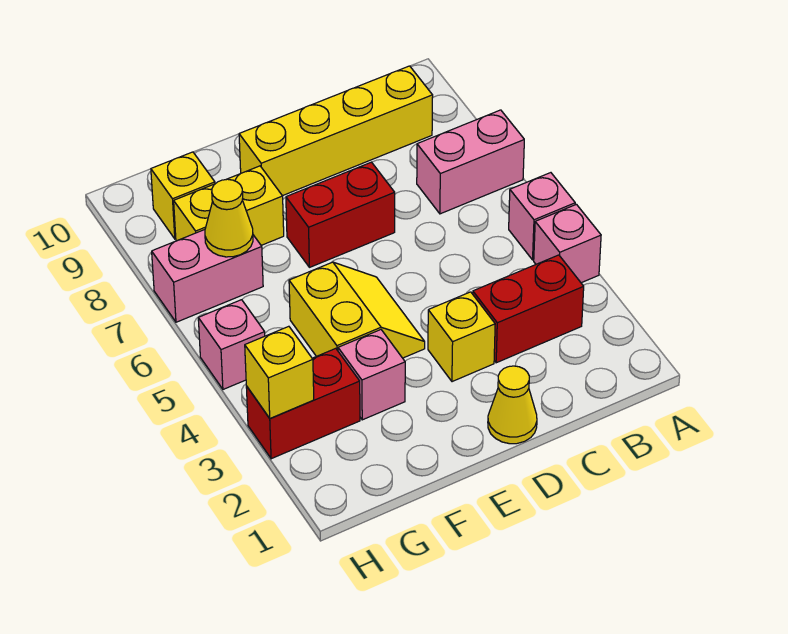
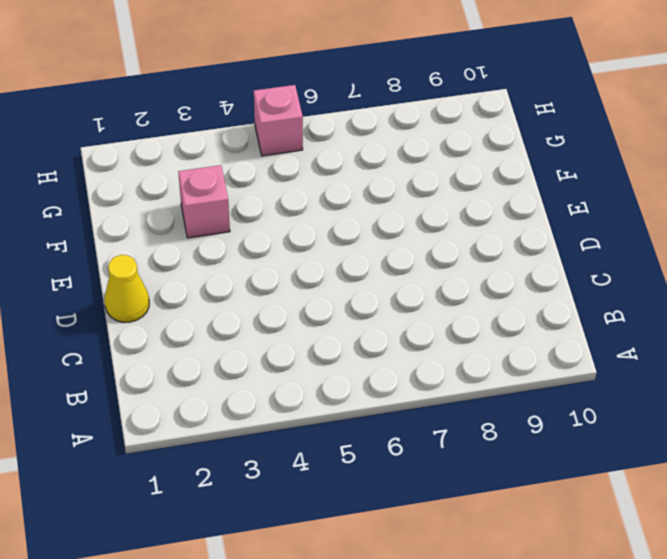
none -> pink 1x1 brick [534,204,601,283]
none -> pink 1x1 brick [509,173,575,260]
none -> pink 1x2 brick [417,110,524,214]

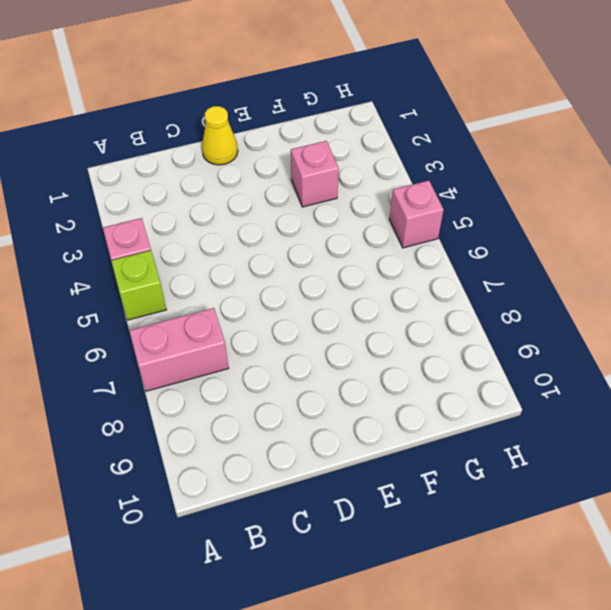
lime 1x1 brick [111,250,166,320] -> pink 1x1 brick [509,173,575,260]
none -> red 1x2 brick [473,255,584,363]
none -> yellow 1x4 brick [239,66,433,196]
none -> yellow 1x1 brick [428,292,495,382]

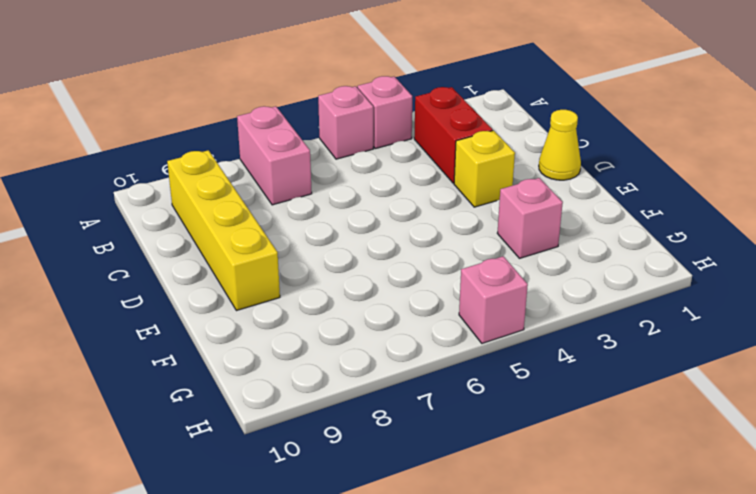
none -> red 1x2 brick [286,162,395,267]
none -> yellow 2x2 slope [289,262,425,358]
none -> yellow 1x2 brick [174,166,284,245]

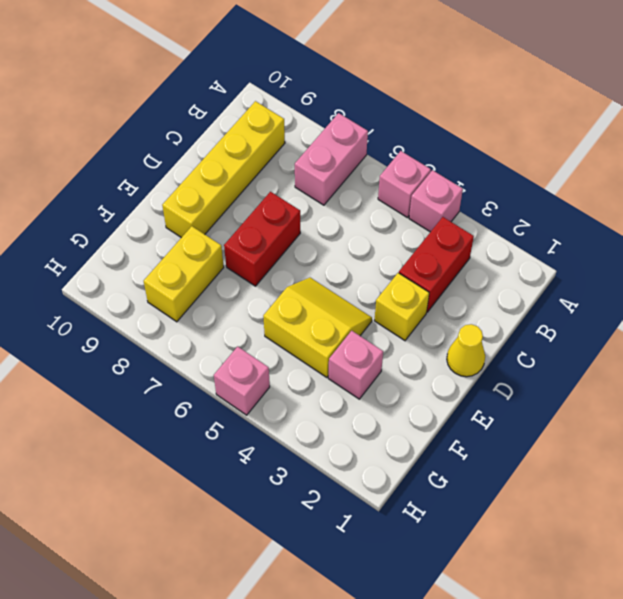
none -> red 1x2 brick [246,348,360,459]
none -> pink 1x2 brick [152,230,263,322]
none -> yellow 1x1 brick [151,152,215,239]

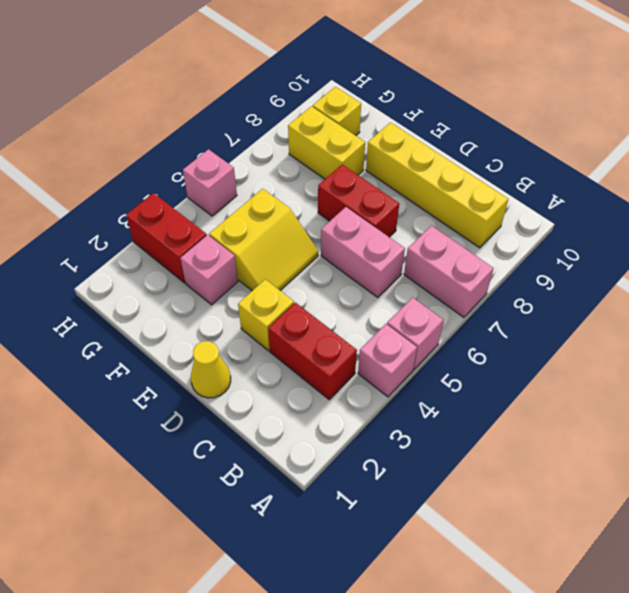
pink 1x2 brick [321,207,405,297] -> pink 1x2 brick moved to [152,230,263,322]
none -> yellow 1x1 cone [205,179,253,257]
none -> yellow 1x1 brick [245,326,314,419]

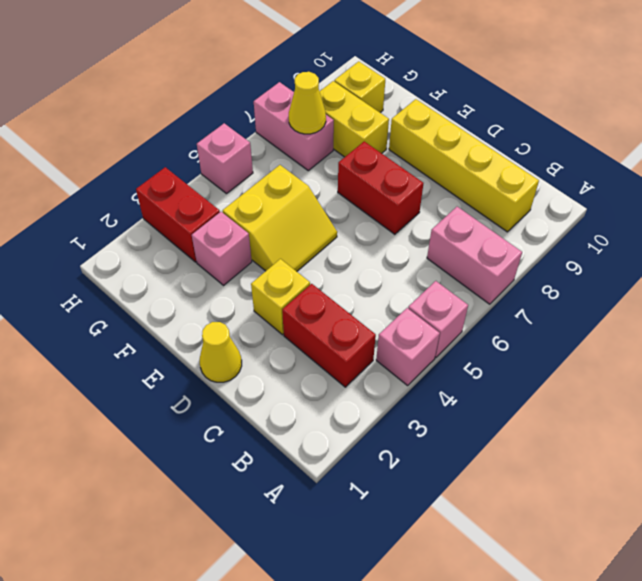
none -> yellow 1x1 brick [245,326,314,419]

